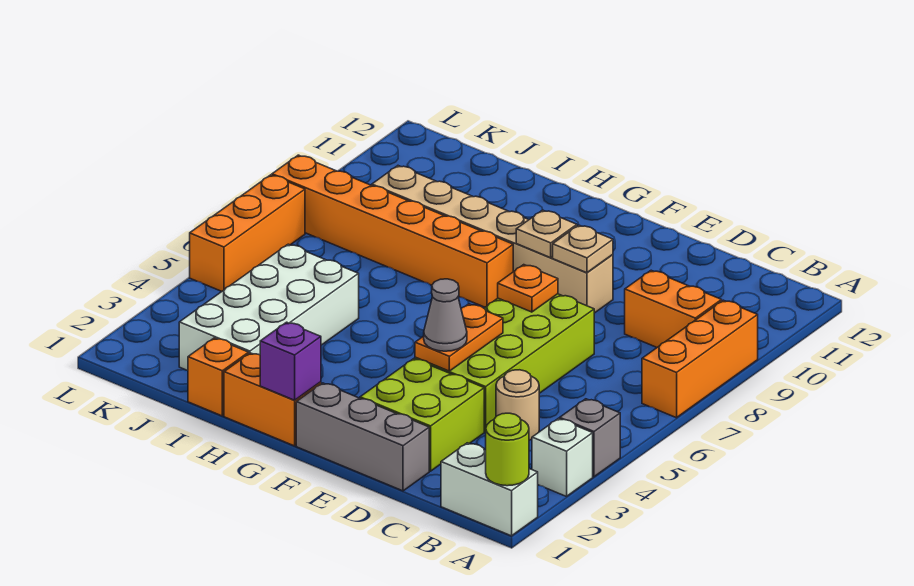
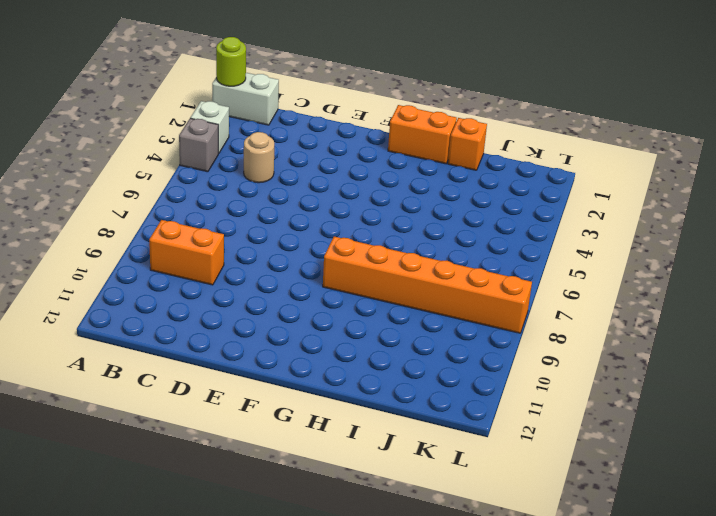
none -> orange 1x3 brick [642,300,758,418]
none -> grey 1x3 brick [296,383,429,491]
none -> lime 2x2 brick [360,359,484,471]

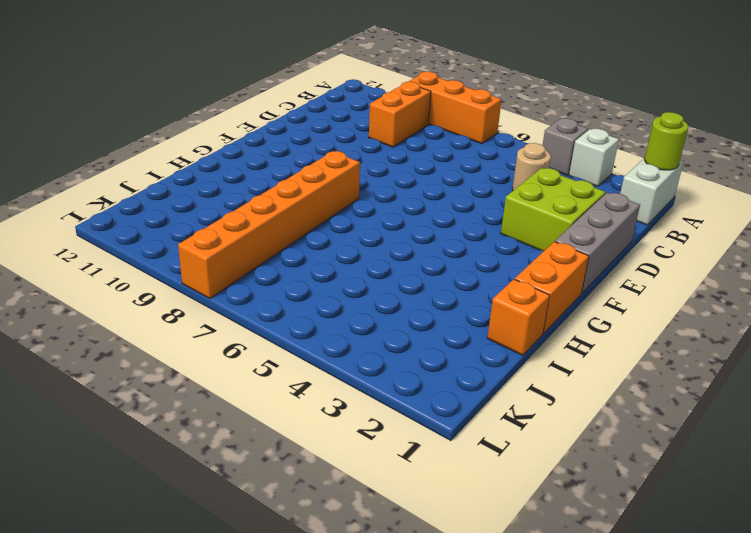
none -> lime 2x4 brick [415,294,594,432]
none -> tan 1x6 brick [372,166,613,313]
none -> white 2x4 brick [179,244,359,370]

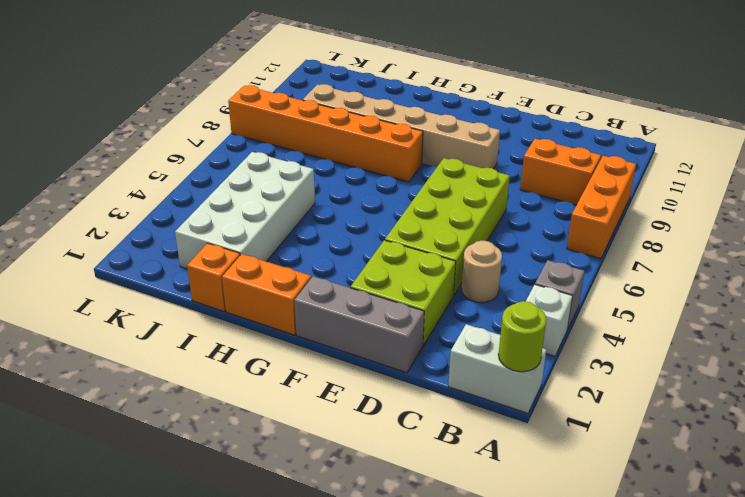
none -> orange 1x3 brick [190,175,305,292]
none -> orange 1x2 plate [415,304,503,371]
none -> orange 1x1 plate [498,265,558,312]

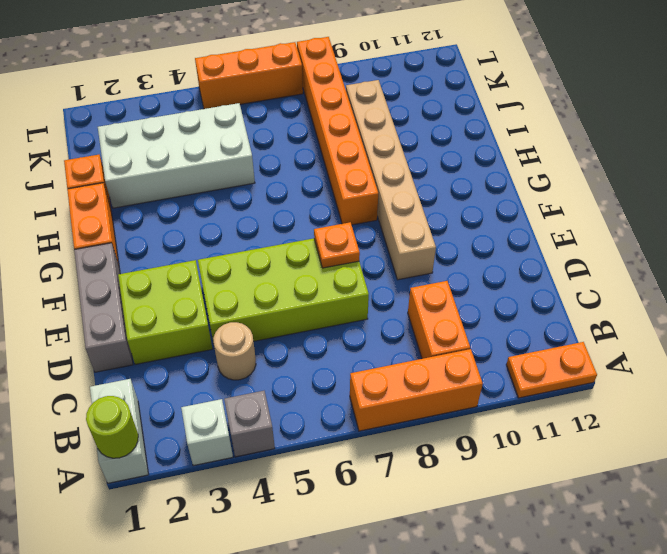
orange 1x2 plate [506,342,597,398] -> orange 1x2 plate moved to [415,304,503,371]
none -> tan 1x1 plate [553,225,613,273]
none -> tan 1x1 plate [516,210,577,258]
none -> purple 1x1 brick [260,322,321,400]

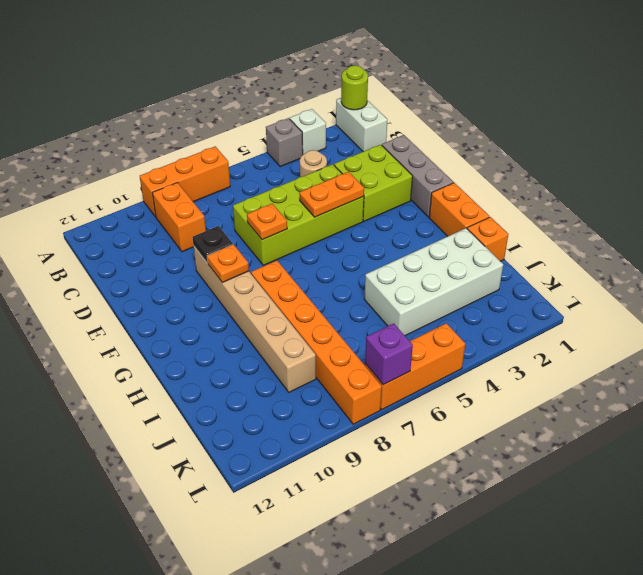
black 1x1 plate [193,226,233,263] -> tan 1x1 plate [553,225,613,273]
orange 1x1 plate [207,244,249,282] -> tan 1x1 plate [516,210,577,258]
purple 1x1 brick [365,323,413,385] -> purple 1x1 brick moved to [260,322,321,400]
none -> grey 1x1 cone [424,279,467,351]

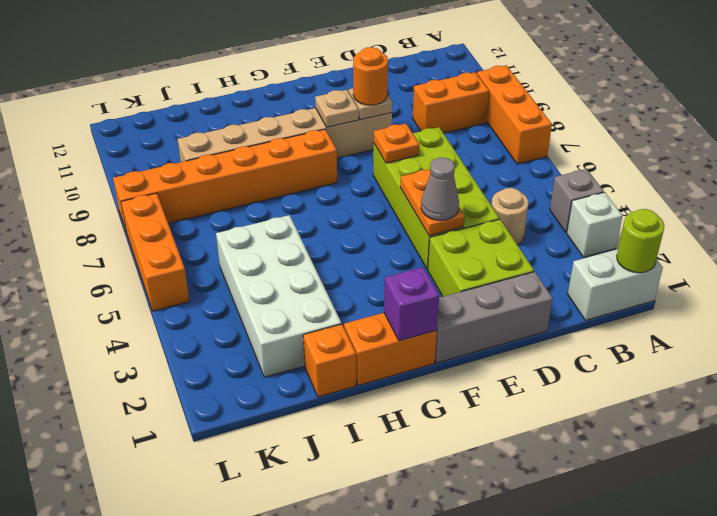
orange 1x1 round brick [353,47,388,105] -> none

